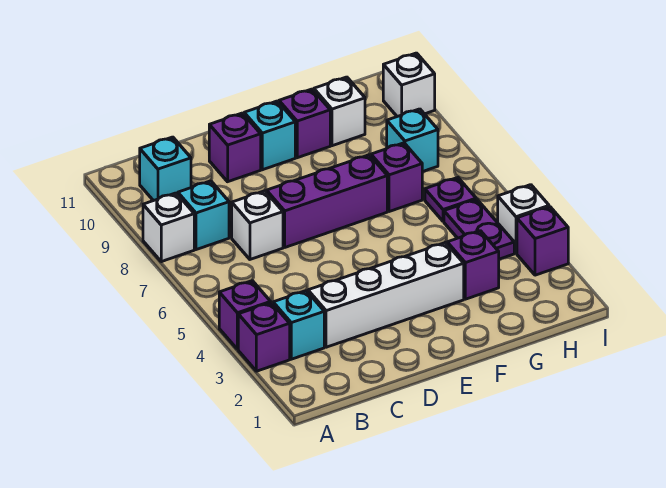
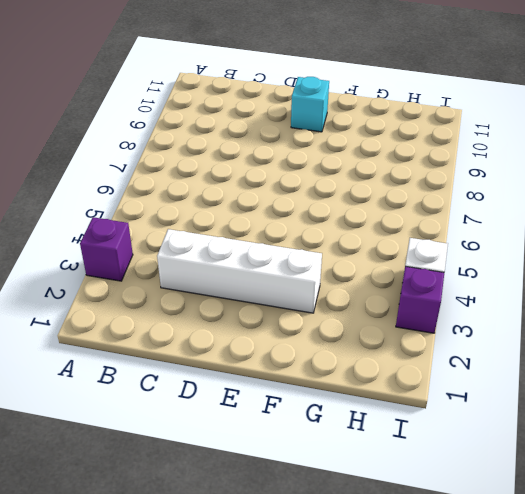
none -> purple 1x1 brick [219,281,271,349]
none -> white 1x1 brick [143,193,194,262]
none -> cyan 1x1 brick [273,291,324,359]

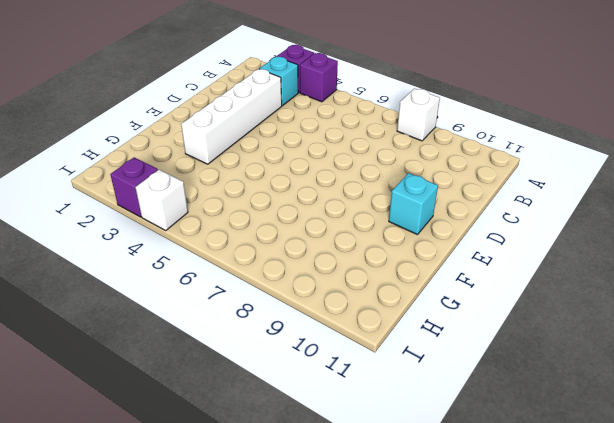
none -> cyan 1x1 brick [178,181,229,250]
none -> cyan 1x1 brick [140,137,191,201]
none -> white 1x1 brick [232,191,283,259]

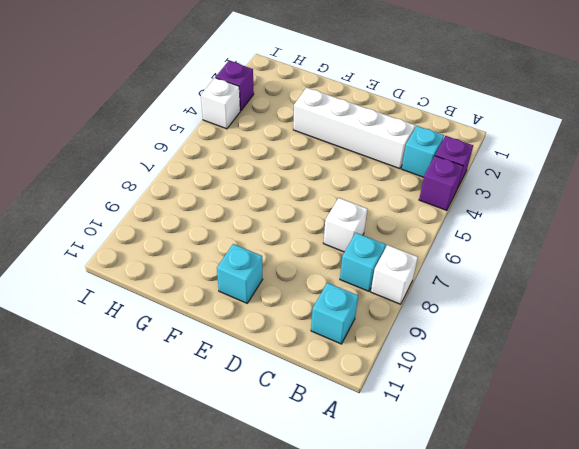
none -> purple 1x3 brick [267,155,387,247]
none -> purple 1x1 brick [209,113,261,182]
none -> purple 1x1 brick [279,89,330,158]

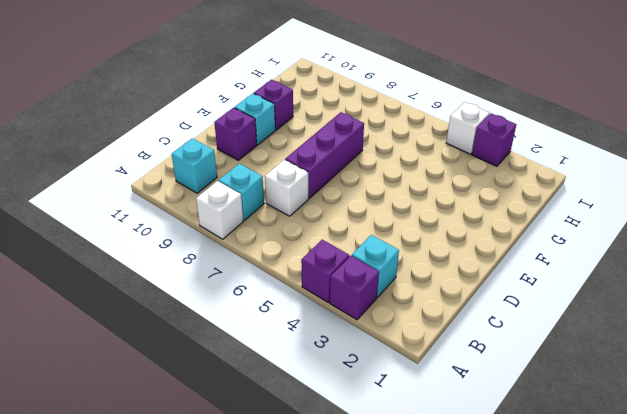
none -> white 1x4 brick [308,242,464,347]
none -> purple 1x1 brick [447,231,499,299]
none -> purple 1x1 brick [371,143,422,212]

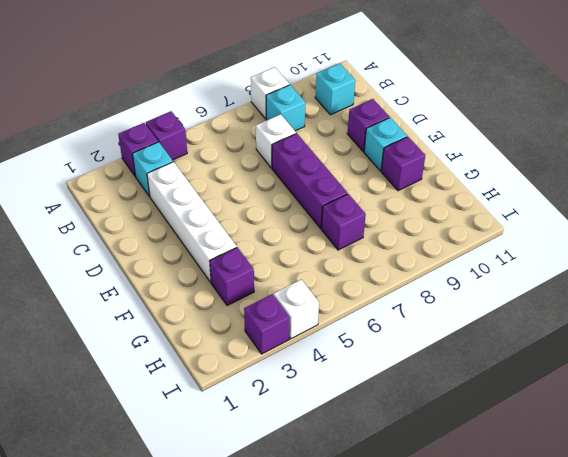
none -> white 1x1 brick [314,77,365,146]
none -> purple 1x2 plate [444,199,514,259]
none -> purple 1x1 plate [425,178,476,221]

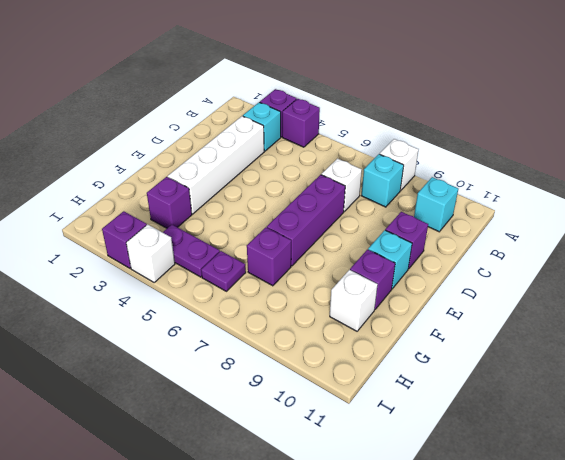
none -> cyan 1x1 brick [387,109,438,172]
none -> white 1x1 brick [383,53,435,117]

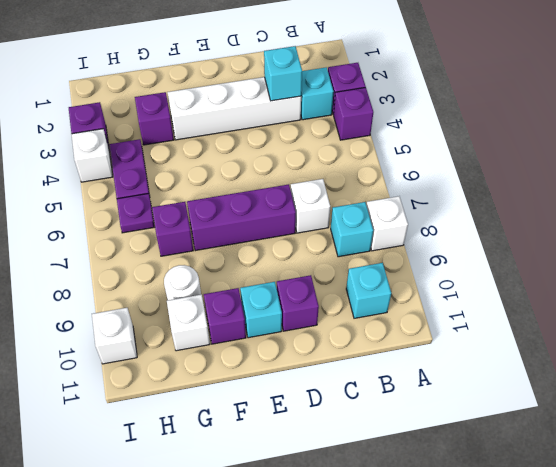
cyan 1x1 brick [264,46,302,101] -> cyan 1x1 brick moved to [387,109,438,172]
white 1x1 round brick [164,265,201,300] -> none

